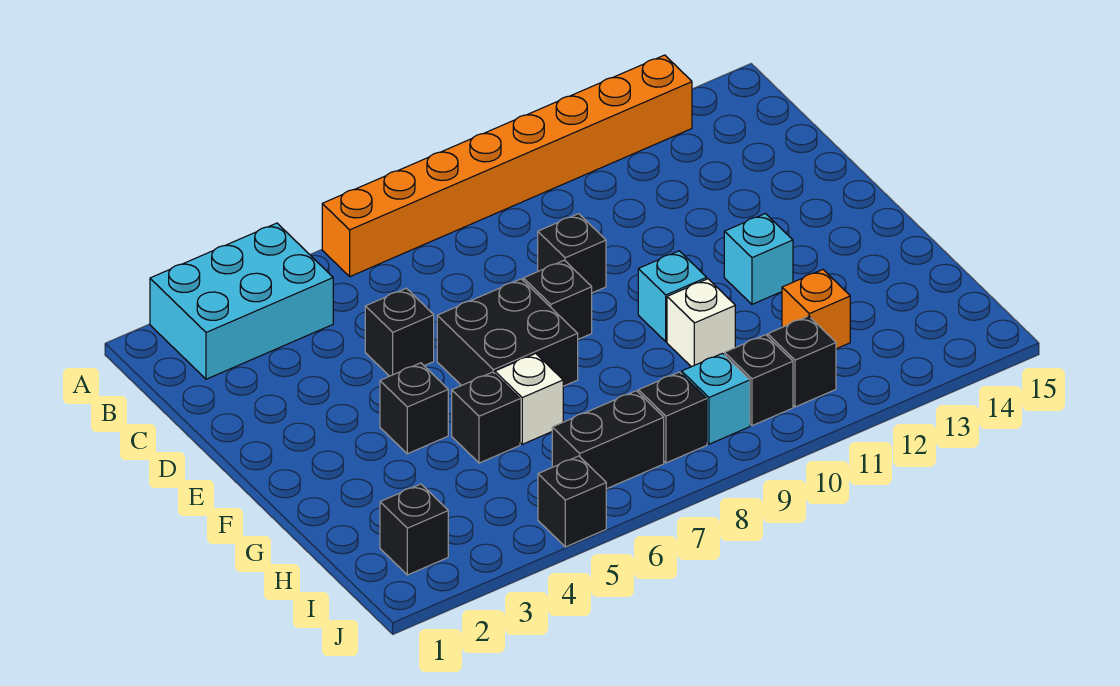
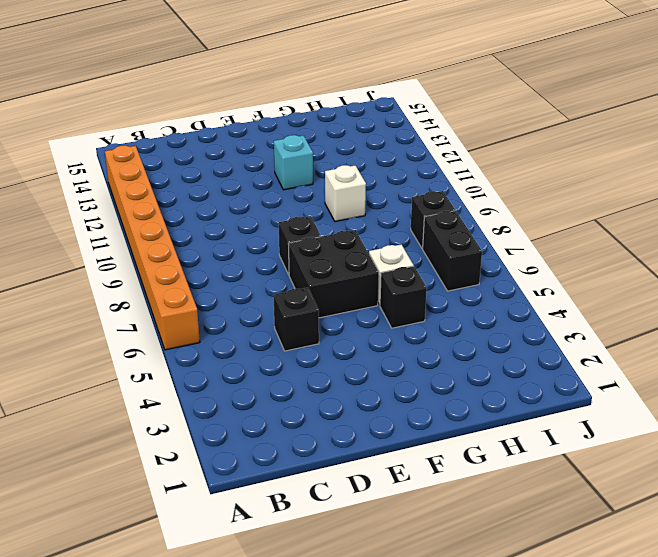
none -> cyan 2x3 brick [150,223,333,379]
none -> black 1x1 brick [538,214,606,293]
none -> black 1x1 brick [380,363,448,454]

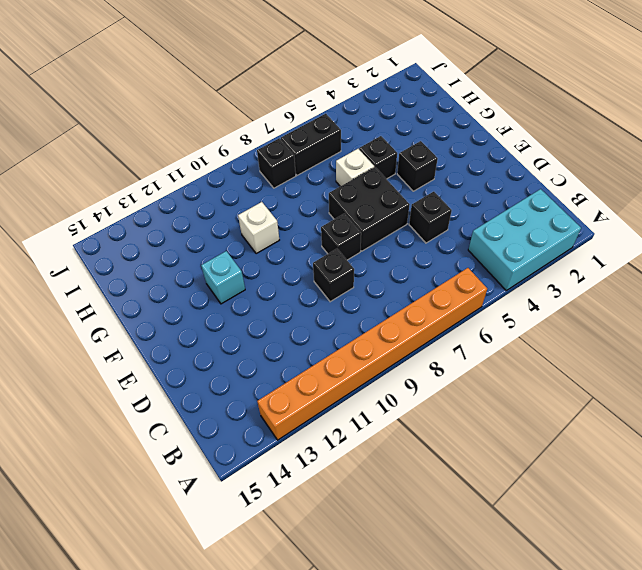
none -> cyan 1x1 brick [638,251,707,342]
none -> orange 1x1 brick [782,270,850,349]
none -> black 1x1 brick [380,484,448,575]

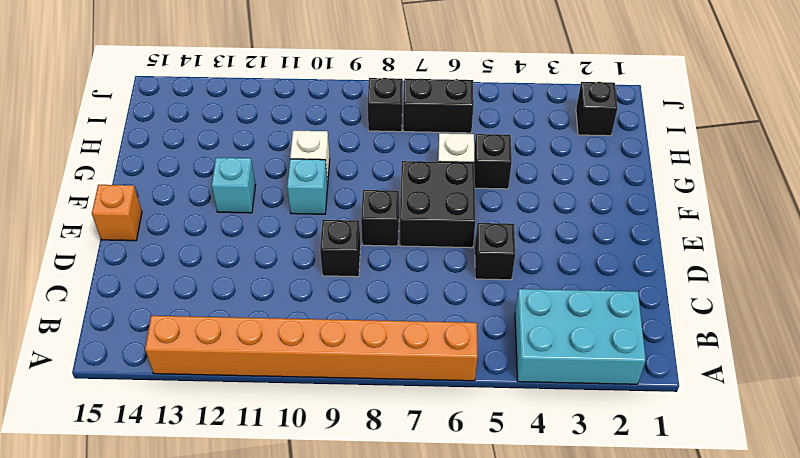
orange 1x1 brick [92,185,142,241] -> orange 1x1 brick moved to [782,270,850,349]
none -> black 1x1 brick [380,363,448,454]
none -> cyan 1x1 brick [682,353,750,444]
none -> black 1x1 brick [725,335,793,426]

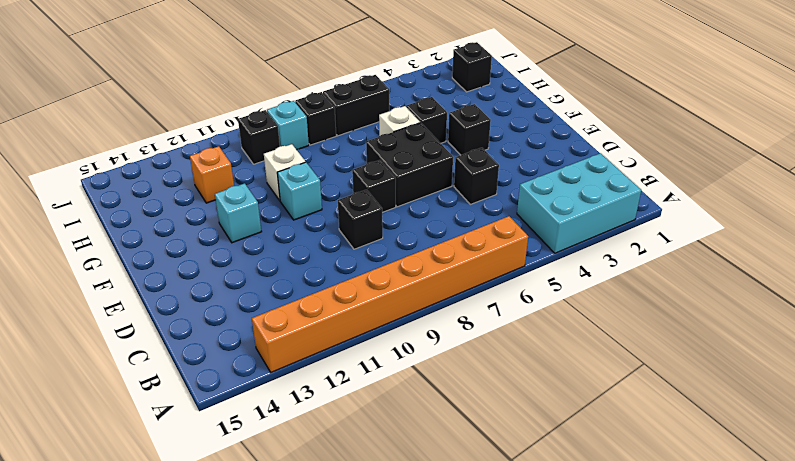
none -> black 1x1 brick [768,316,836,407]
none -> black 1x1 brick [538,456,606,547]

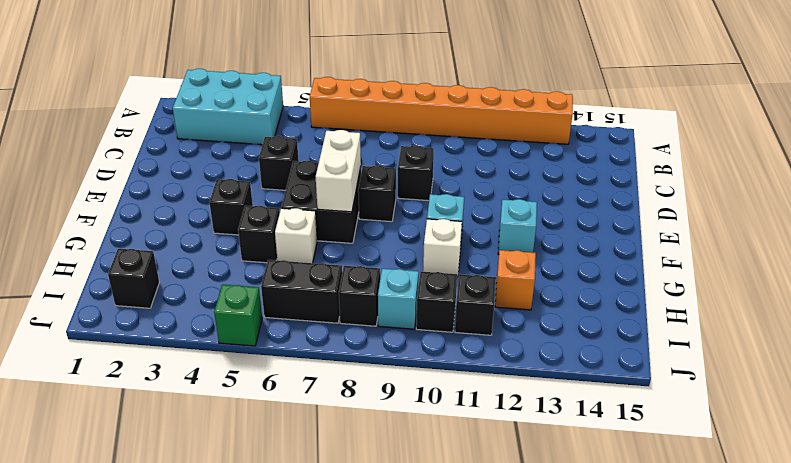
white 1x2 brick [316,130,361,212] -> none
green 1x1 brick [214,285,262,346] -> black 1x1 brick [538,456,606,547]

